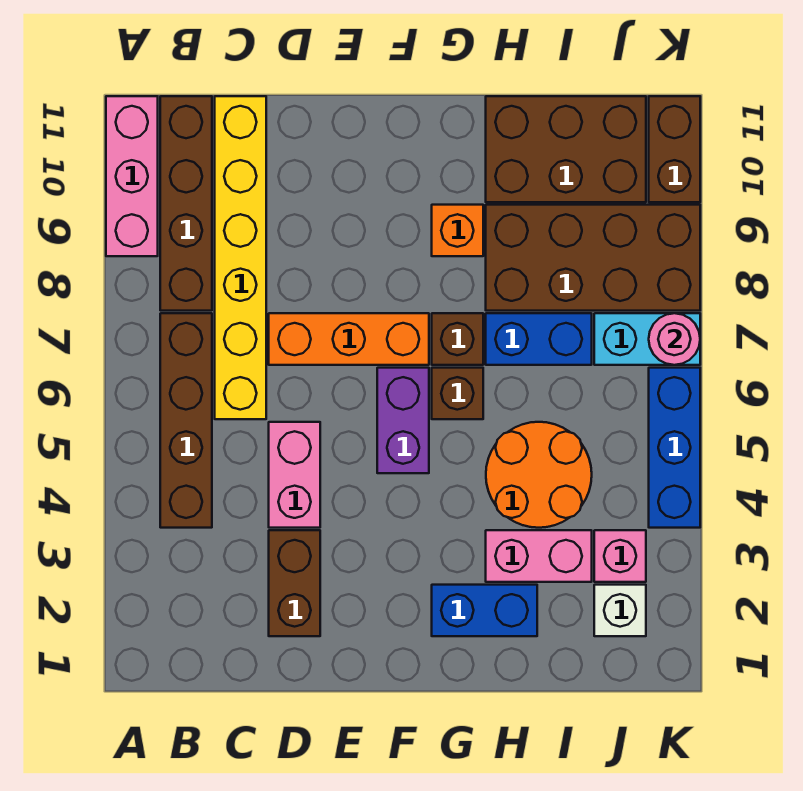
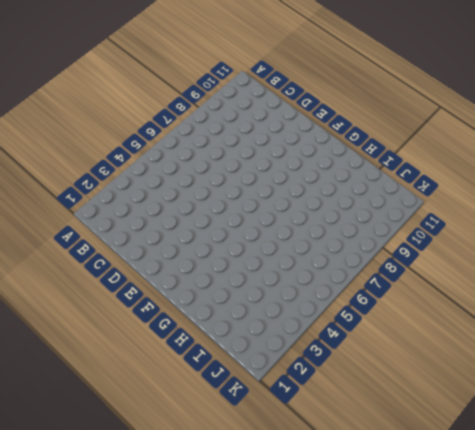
none -> pink 1x3 brick [106,96,158,256]
none -> brown 1x4 brick [160,313,212,528]
none -> brown 1x4 brick [160,96,212,311]

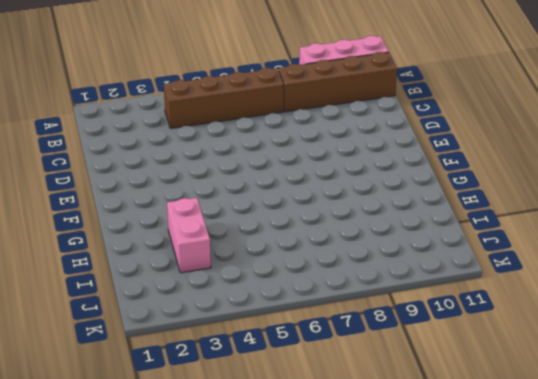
none -> yellow 1x6 brick [215,96,266,419]
none -> brown 1x2 brick [269,530,320,636]
none -> pink 1x2 brick [269,422,320,528]

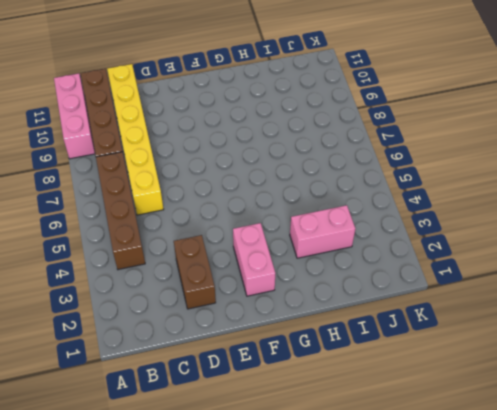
pink 1x2 brick [233,223,275,296] -> pink 1x2 brick moved to [269,422,320,528]
none -> orange 1x3 brick [269,313,429,365]
none -> purple 1x2 brick [377,368,429,473]
none -> blue 1x2 brick [432,585,537,636]

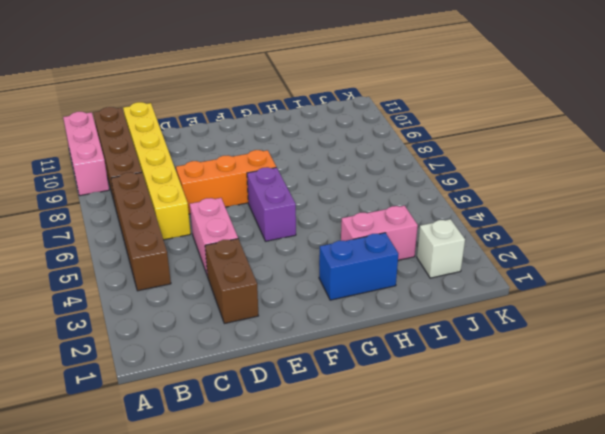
none -> brown 1x1 brick [432,368,483,419]
none -> brown 1x1 brick [432,313,483,365]
none -> orange 1x1 brick [432,205,483,256]

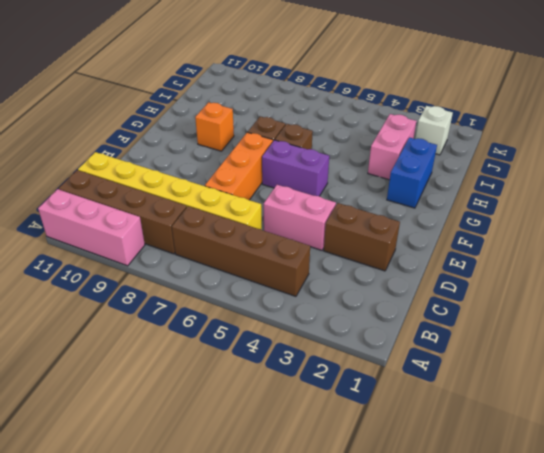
none -> orange 2x2 round brick [486,422,592,528]
none -> blue 1x2 brick [486,313,592,365]
none -> brown 2x4 brick [486,205,700,311]

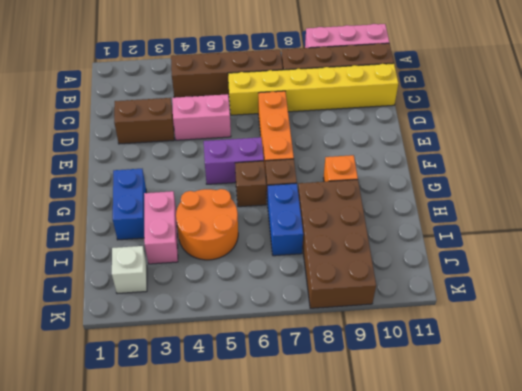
none -> brown 2x3 brick [486,96,646,202]
none -> pink 1x1 brick [594,530,646,582]
none -> cyan 1x2 brick [594,313,700,365]

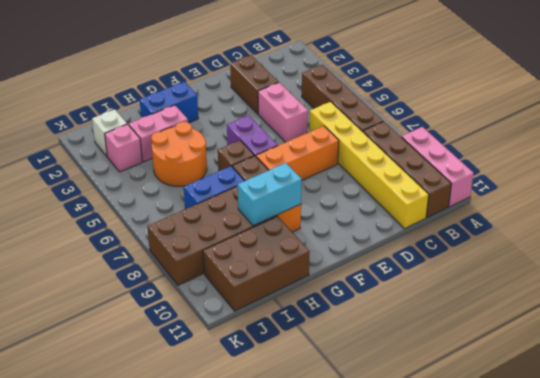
cyan 1x2 brick [238,163,302,226] -> cyan 1x2 brick moved to [594,313,700,365]
none -> blue 1x3 brick [649,368,700,528]
none -> brown 1x2 brick [649,96,700,202]
none -> pink 1x1 round brick [649,313,700,365]

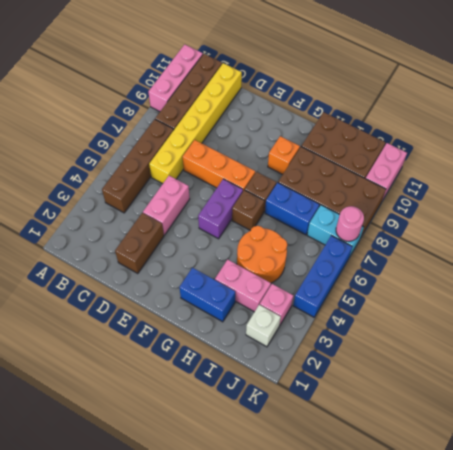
pink 1x2 brick [366,143,407,199] -> brown 1x2 brick [649,96,700,202]

